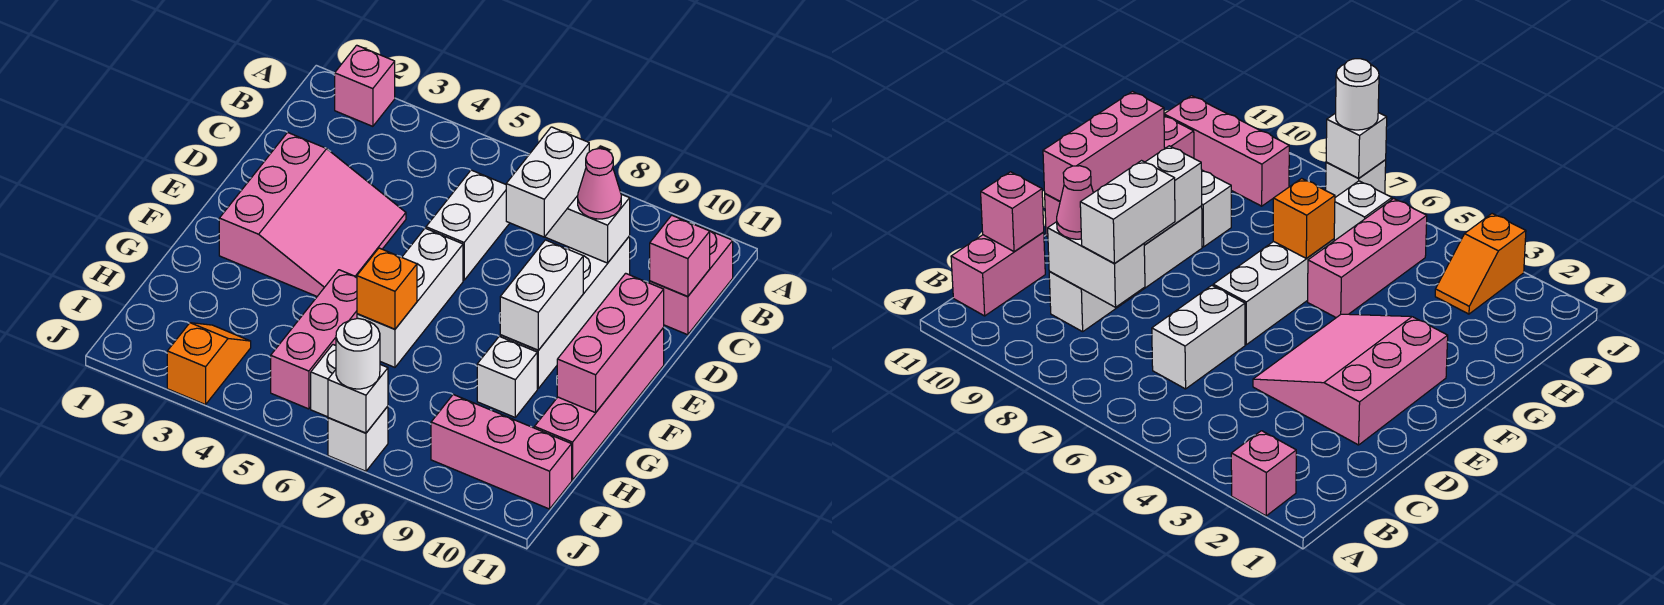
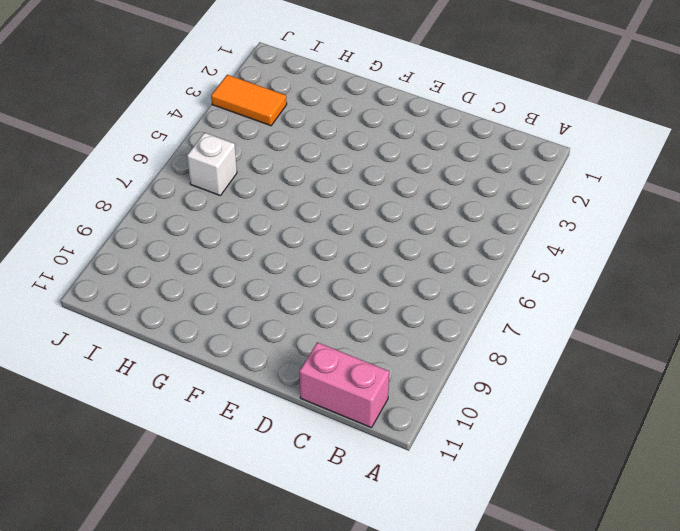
orange 1x2 tile [211,75,287,126] -> orange 1x2 slope [167,323,251,405]
none -> pink 1x1 brick [335,45,395,126]
none -> white 1x2 brick [426,170,509,280]
none -> white 1x4 brick [500,236,630,388]

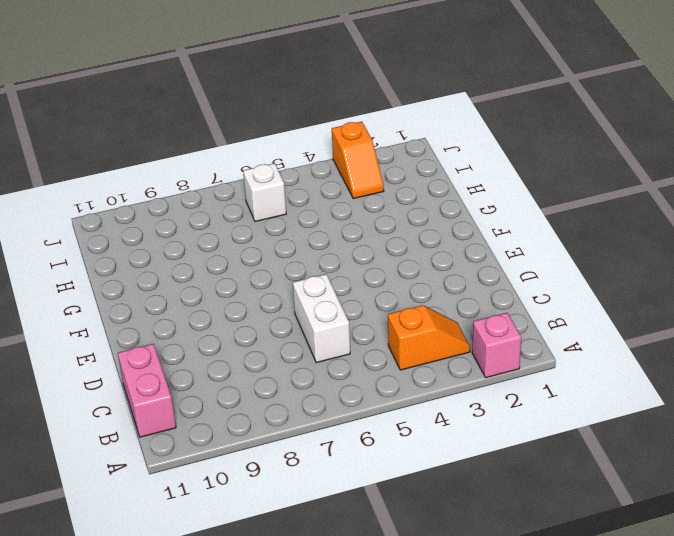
orange 1x2 slope [388,305,470,370] -> none
none -> white 1x4 brick [500,236,630,388]
none -> pink 3x3 slope [219,132,406,296]
none -> white 1x3 brick [357,228,463,367]

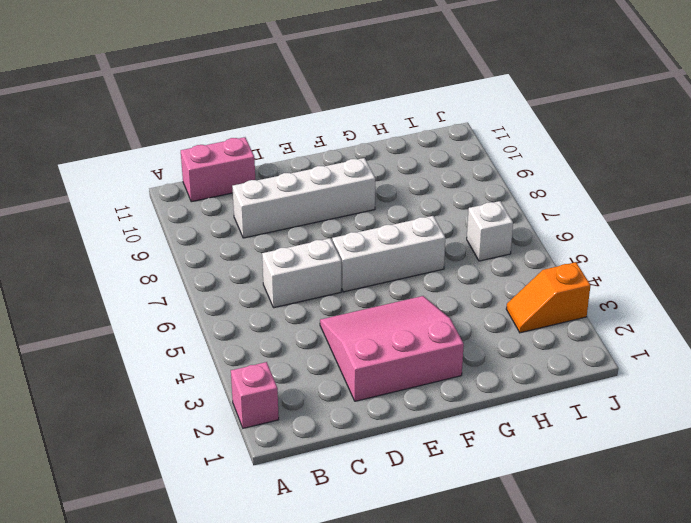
none -> pink 1x4 brick [534,328,664,480]
none -> pink 1x3 brick [271,270,357,409]
none -> white 1x1 brick [477,336,537,417]

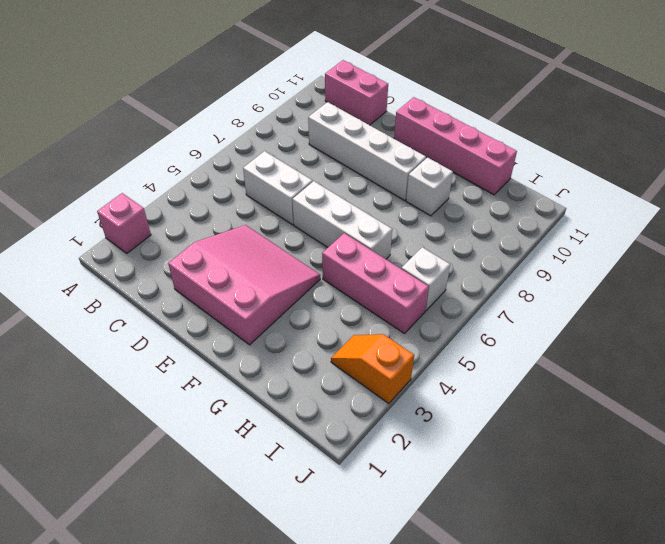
none -> pink 1x3 brick [431,395,572,509]
none -> white 1x1 brick [328,406,388,471]
none -> white 1x2 brick [545,194,630,263]

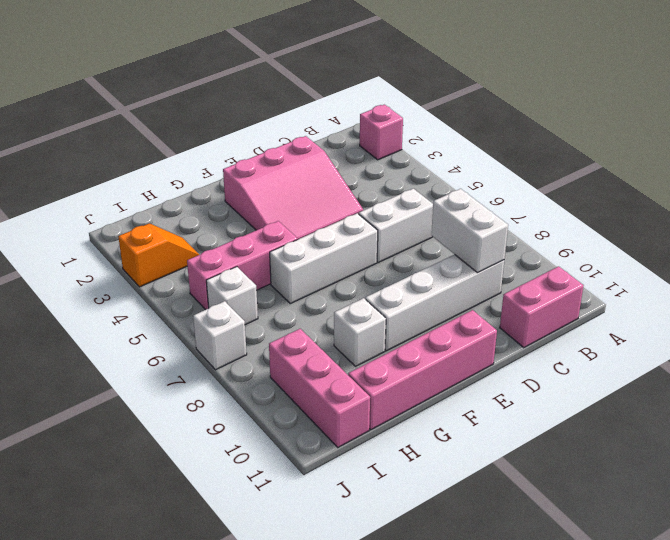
none -> pink 1x1 brick [650,215,710,296]
none -> white 1x2 brick [500,240,583,350]
none -> pink 1x3 brick [557,273,664,413]

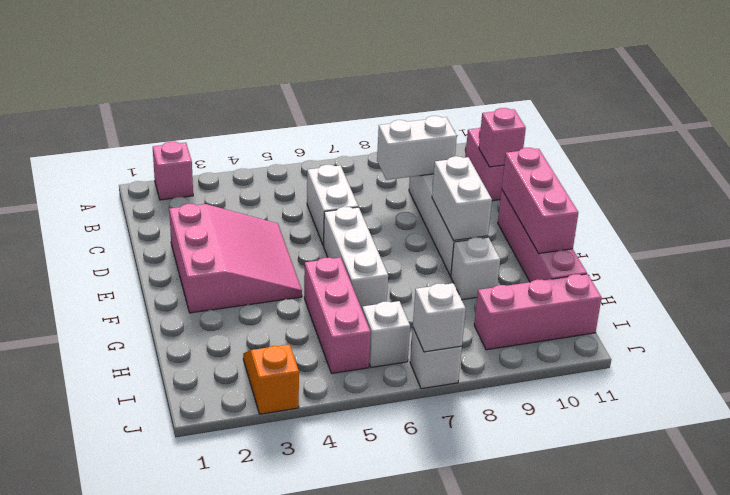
none -> orange 1x1 brick [357,248,417,329]
none -> white 1x2 brick [506,127,589,237]
none -> pink 1x1 cone [578,149,621,219]

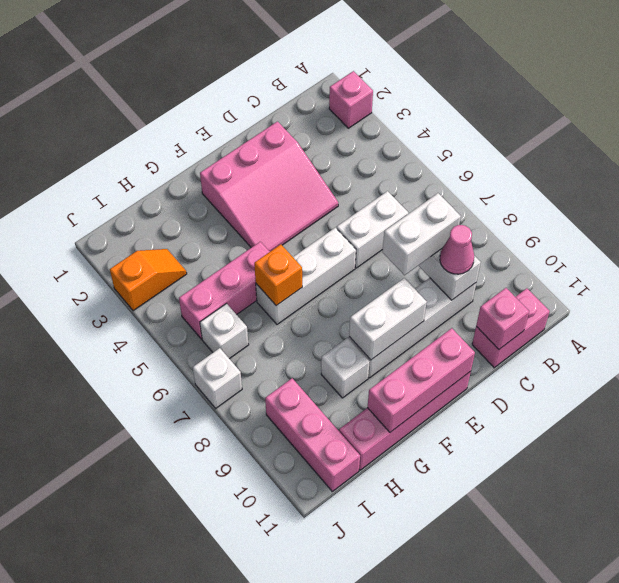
none -> white 1x1 brick [328,365,388,433]
none -> white 1x1 round brick [336,319,380,389]

